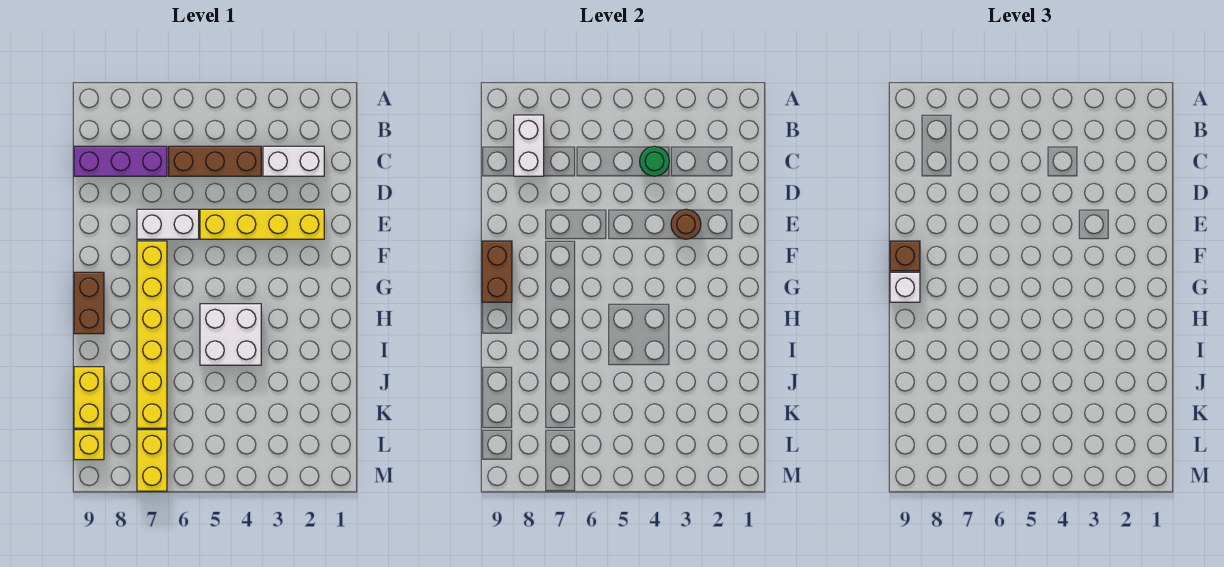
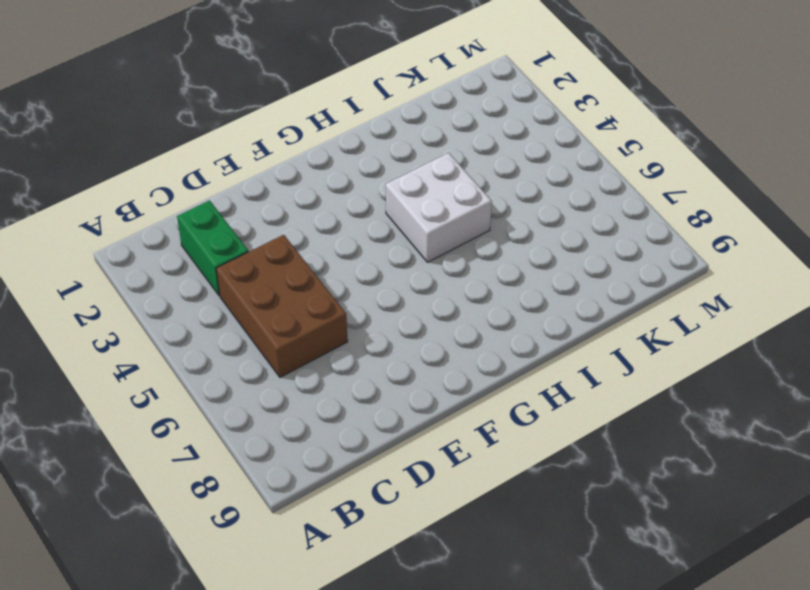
green 1x2 brick [177,200,248,296] -> white 1x2 brick [263,146,324,176]
brown 2x3 brick [216,235,348,377] -> brown 1x3 brick [169,146,261,176]
none -> purple 1x3 brick [74,146,167,176]
none -> yellow 1x4 brick [200,209,324,239]
none -> white 1x2 brick [137,209,199,239]

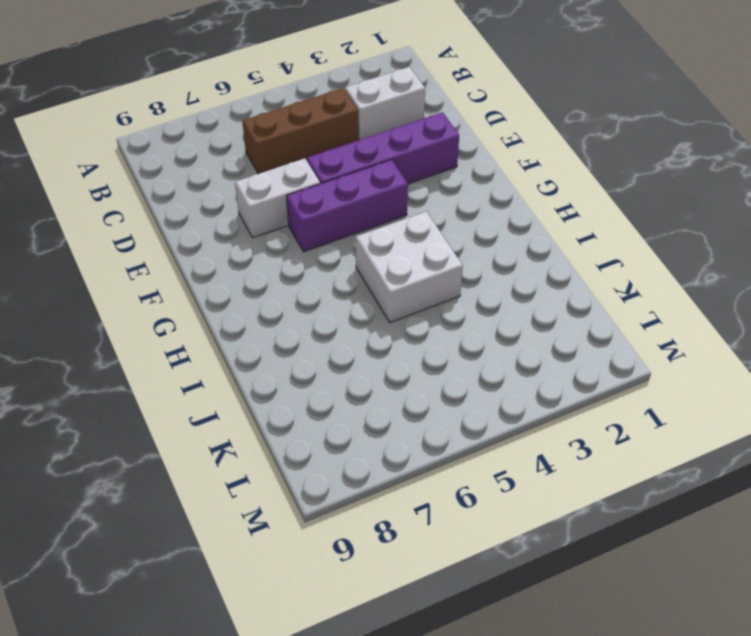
purple 1x4 brick [307,112,459,184] -> yellow 1x4 brick [200,209,324,239]
purple 1x3 brick [287,160,408,252] -> purple 1x3 brick moved to [74,146,167,176]
none -> yellow 1x6 brick [137,241,167,428]
none -> brown 1x2 brick [74,272,104,334]
none -> yellow 1x2 brick [74,367,104,428]

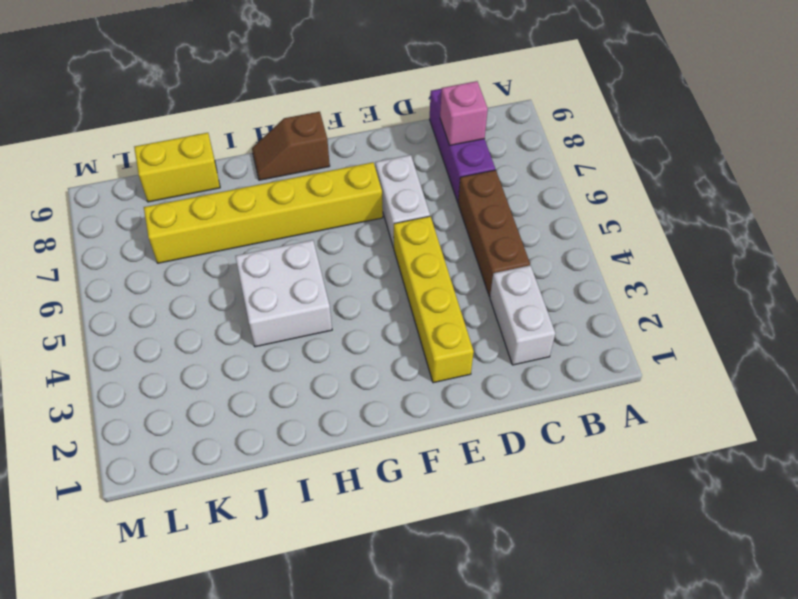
pink 1x1 brick [440,81,488,145] -> white 1x2 brick [514,115,544,176]
brown 1x2 slope [252,112,330,180] -> brown 1x2 brick [74,272,104,334]
none -> yellow 1x2 brick [137,430,167,491]
none -> yellow 1x1 brick [74,430,104,460]
none -> green 1x1 round brick [640,146,669,176]

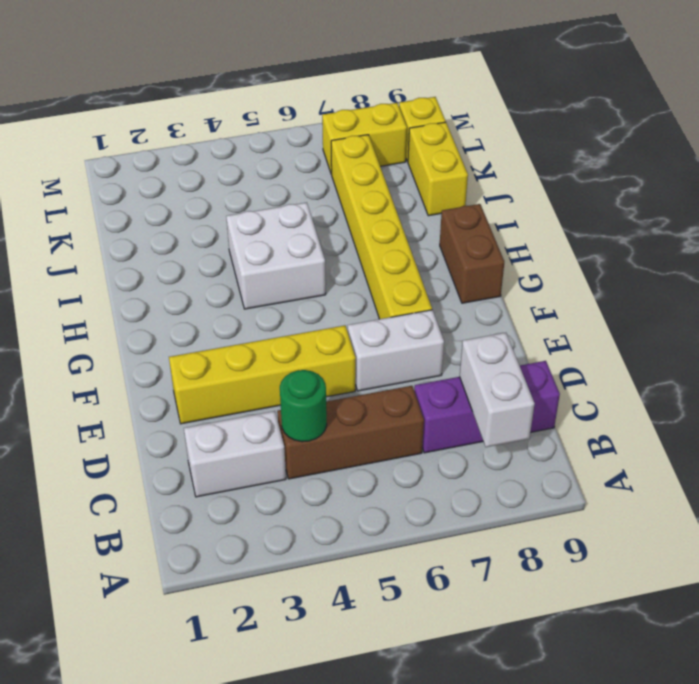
yellow 1x2 brick [322,103,407,174] -> yellow 1x2 brick turned to [137,430,167,491]
none -> brown 1x1 round brick [671,209,701,239]
none -> brown 1x2 brick [482,241,512,302]
none -> brown 1x1 brick [890,241,920,271]

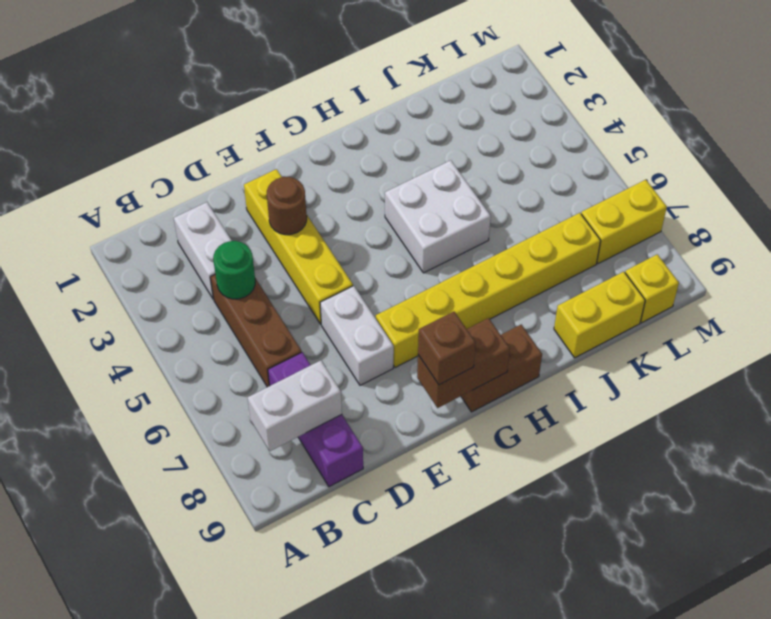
none -> white 1x1 brick [890,272,920,302]

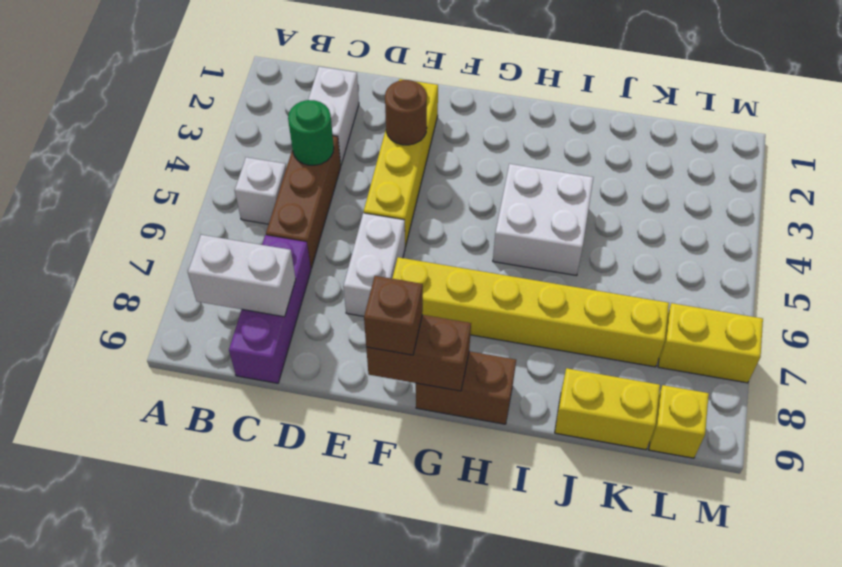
white 1x1 brick [235,157,286,224] -> white 1x1 brick moved to [890,272,920,302]

